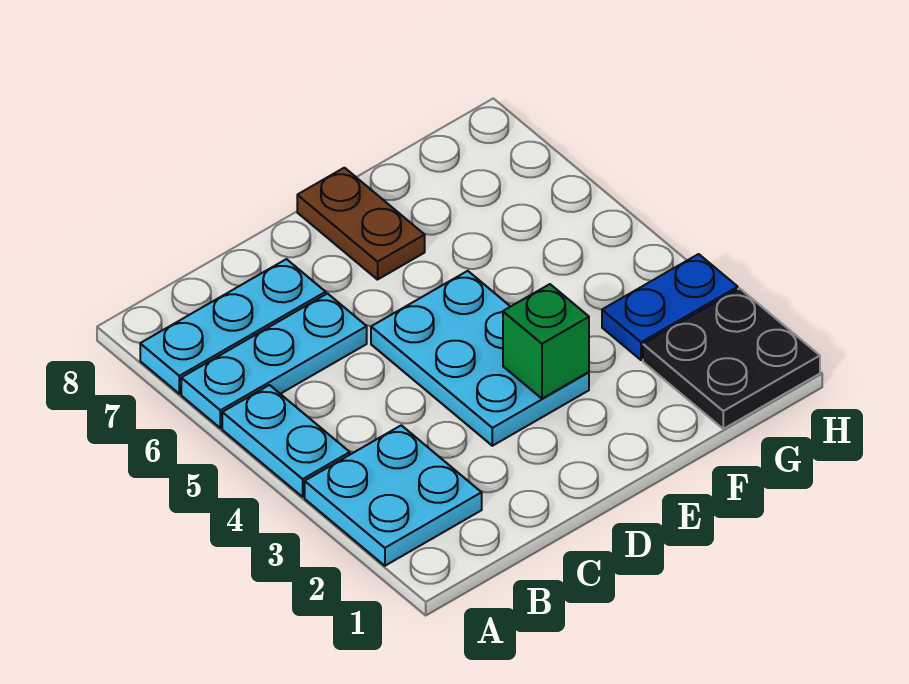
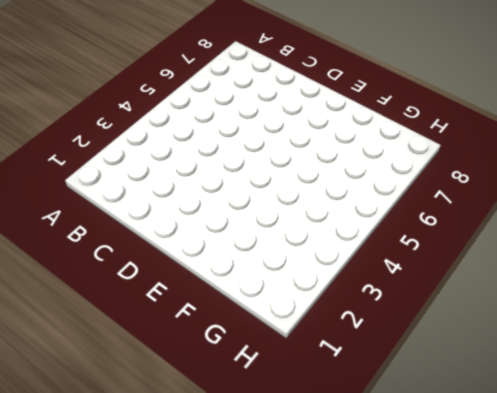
none -> cyan 2x2 plate [305,425,482,566]
none -> cyan 1x2 plate [222,385,350,497]

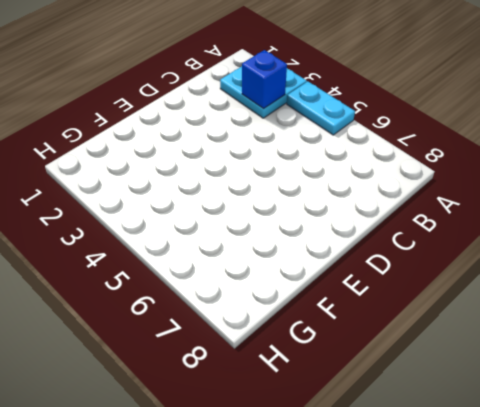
blue 1x1 brick [242,50,287,109] -> none
none -> cyan 1x3 plate [181,294,367,428]
none -> cyan 1x3 plate [140,259,326,394]

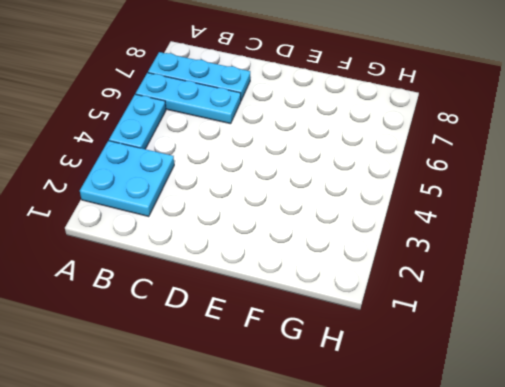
none -> cyan 2x3 plate [371,271,589,446]
none -> brown 1x2 plate [297,168,425,280]

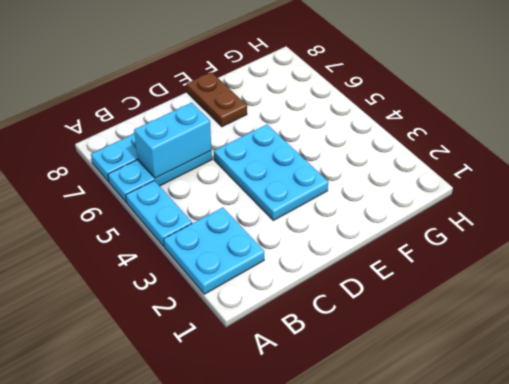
cyan 1x2 brick [134,103,211,178] -> none
none -> black 2x2 plate [643,288,820,429]
none -> blue 1x2 plate [602,254,738,360]

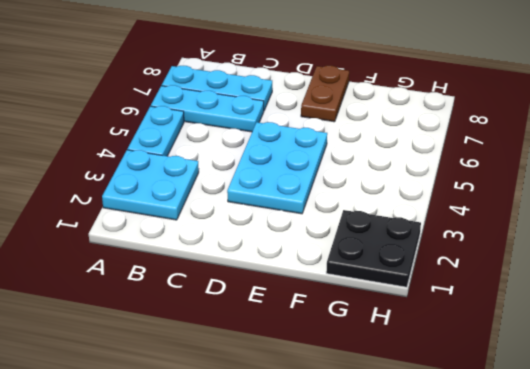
none -> blue 1x2 plate [602,254,738,360]
none -> green 1x1 brick [503,284,589,399]

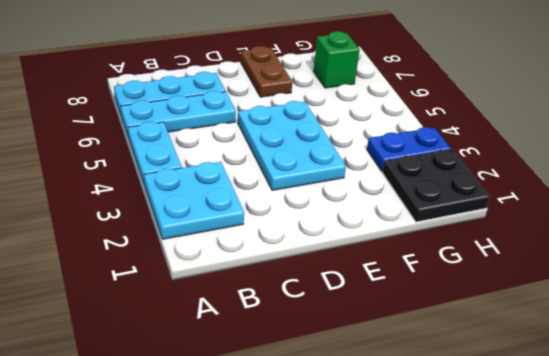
green 1x1 brick [313,31,360,88] -> green 1x1 brick moved to [503,284,589,399]

